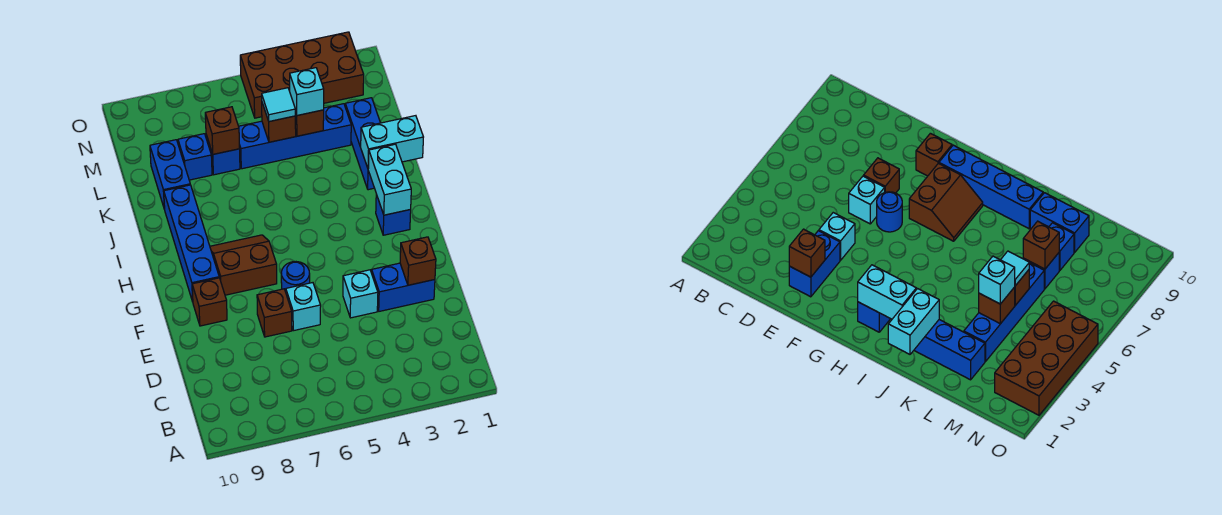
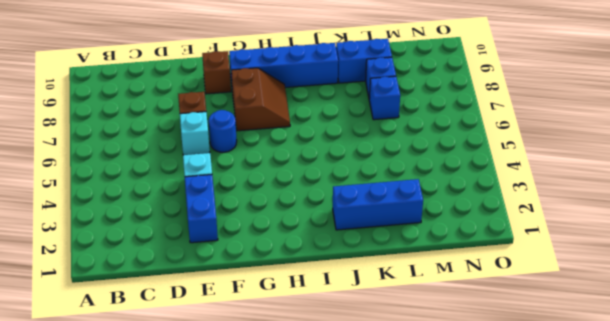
none -> blue 1x1 brick [376,195,411,235]
none -> blue 1x4 brick [239,104,351,169]
none -> brown 2x4 brick [240,32,364,118]

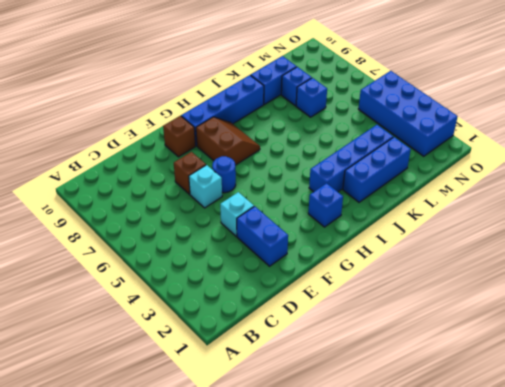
blue 1x4 brick [309,125,393,192] -> blue 1x4 brick turned to [239,104,351,169]
blue 2x4 brick [358,71,458,156] -> brown 2x4 brick [240,32,364,118]
none -> brown 1x1 brick [400,237,436,285]
none -> cyan 1x2 brick [368,144,411,215]
none -> cyan 1x2 brick [361,116,423,169]

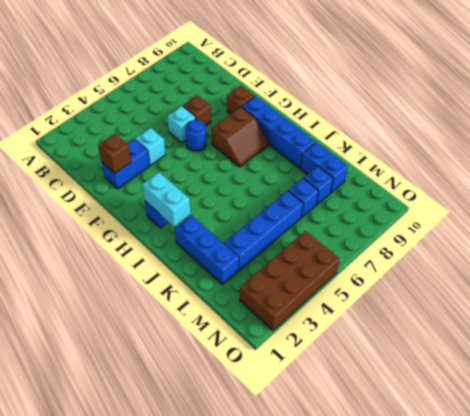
none -> cyan 1x2 brick [361,116,423,169]
none -> brown 1x1 brick [295,110,324,136]
none -> brown 1x1 brick [262,103,296,142]

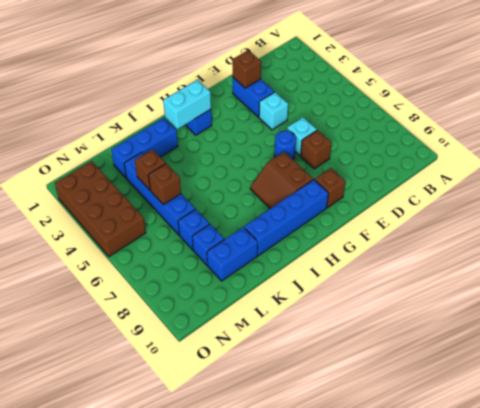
none -> cyan 1x2 brick [361,116,423,169]
none -> brown 1x1 brick [205,107,240,154]
none -> cyan 1x1 brick [289,68,324,115]

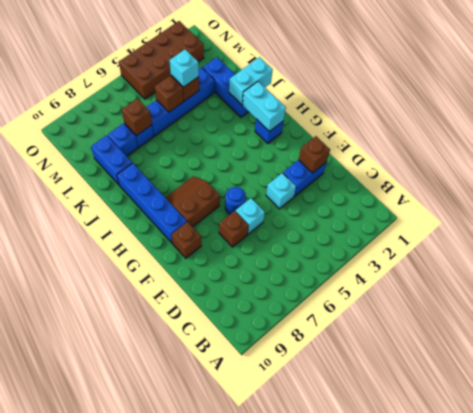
none -> cyan 1x1 tile [262,88,295,121]

